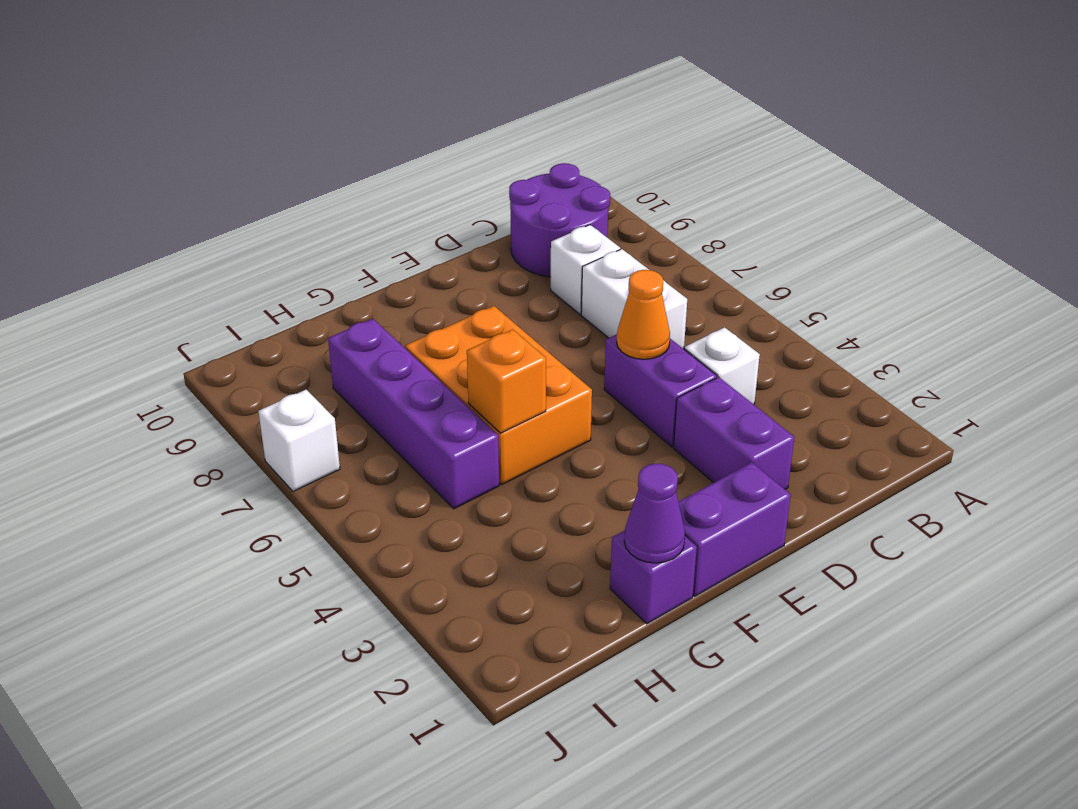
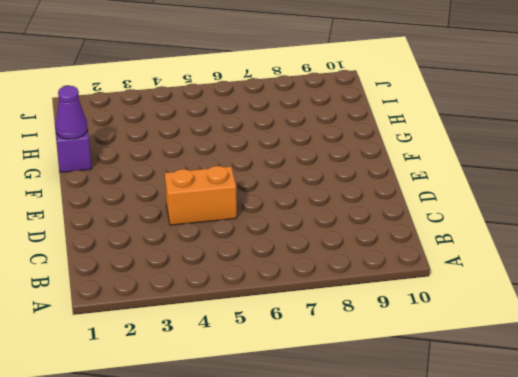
orange 1x2 brick [165,166,237,225] -> purple 1x2 brick [604,334,717,447]
none -> purple 2x2 round brick [509,163,610,277]
none -> white 1x1 brick [684,327,760,404]
none -> white 1x2 brick [581,249,687,349]

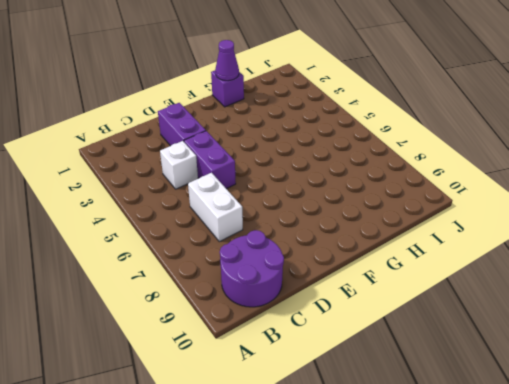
none -> white 1x1 brick [551,225,620,314]
none -> purple 1x2 brick [679,462,791,596]
none -> orange 2x3 brick [405,306,592,485]

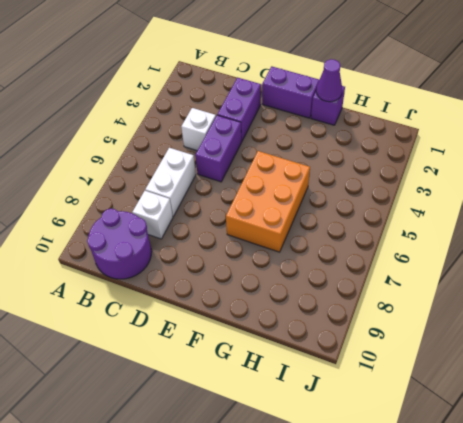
none -> purple 1x4 brick [328,319,499,509]
none -> white 1x1 brick [258,390,340,491]
none -> orange 1x1 cone [617,270,670,359]

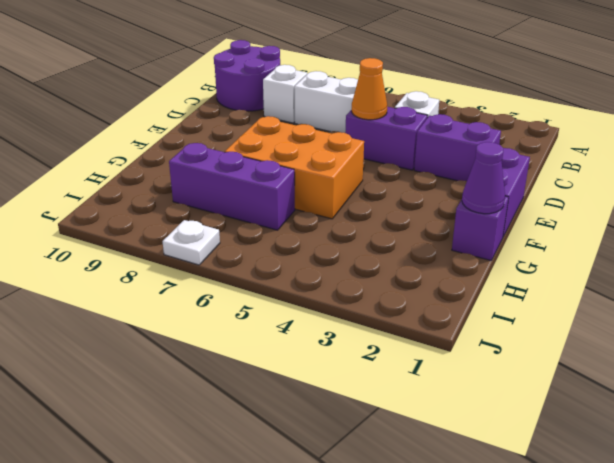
purple 1x3 brick [169,143,295,230] -> purple 1x4 brick [328,319,499,509]
white 1x1 plate [163,220,220,265] -> white 1x1 brick [258,390,340,491]
none -> orange 1x1 brick [467,329,546,433]

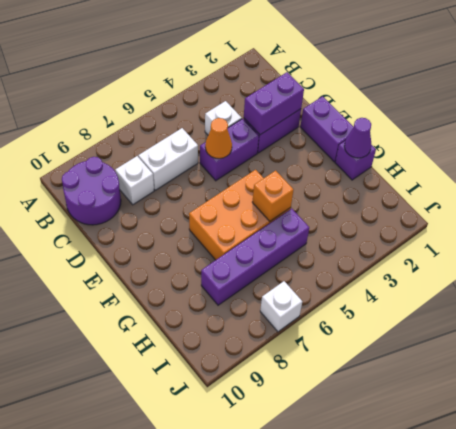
purple 1x2 brick [244,72,304,135] -> none

